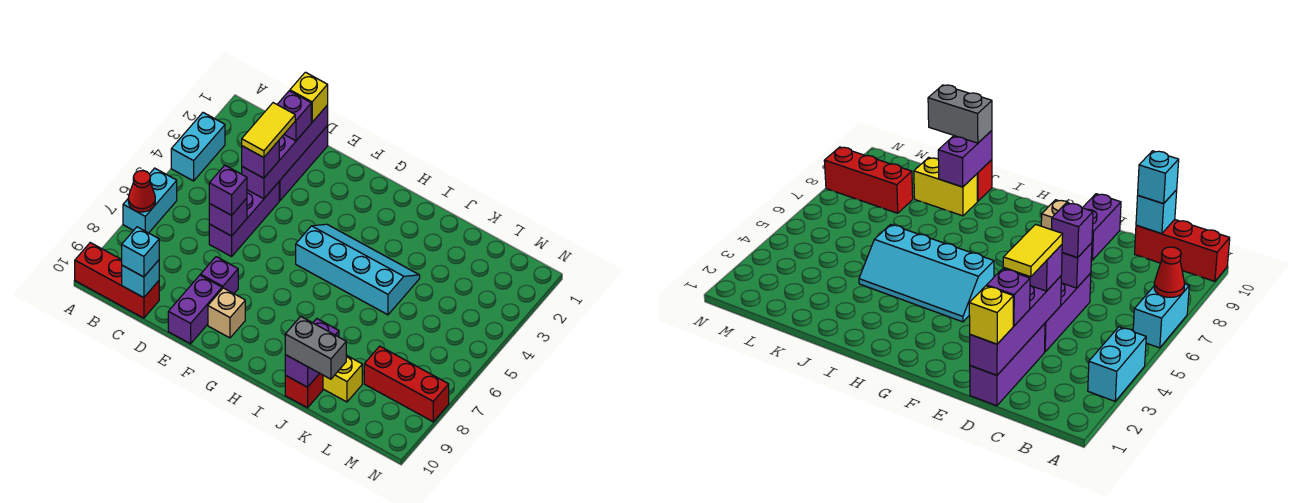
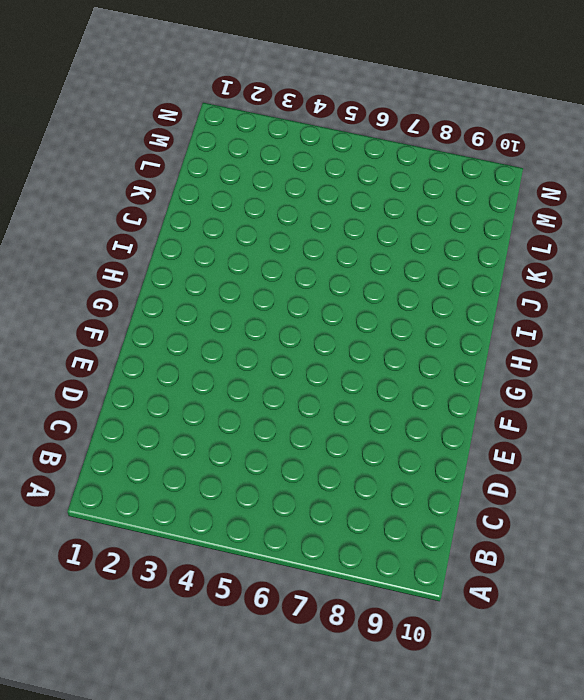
none -> cyan 1x2 brick [171,113,225,181]
none -> cyan 1x2 brick [123,168,177,233]
none -> red 1x3 brick [75,243,159,318]

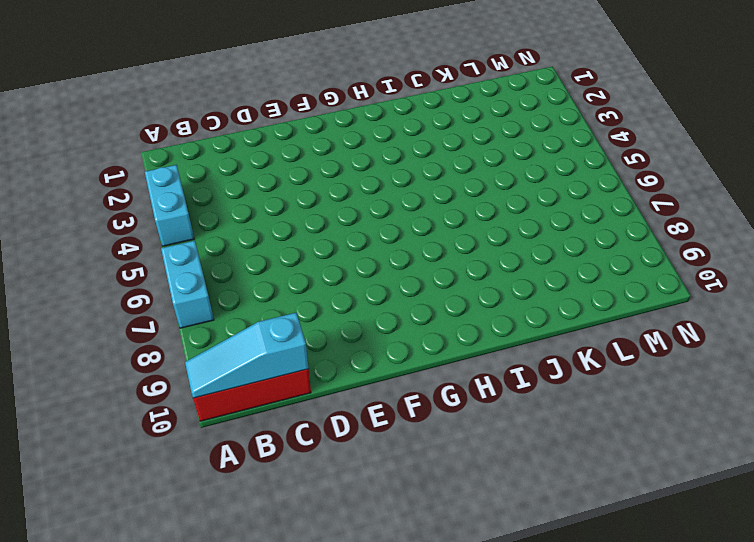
cyan 1x3 slope [185,312,309,398] -> cyan 1x1 brick [122,260,159,298]
none -> purple 1x3 brick [279,126,328,201]
none -> purple 1x3 brick [209,182,279,257]
none -> purple 1x1 brick [201,257,238,293]

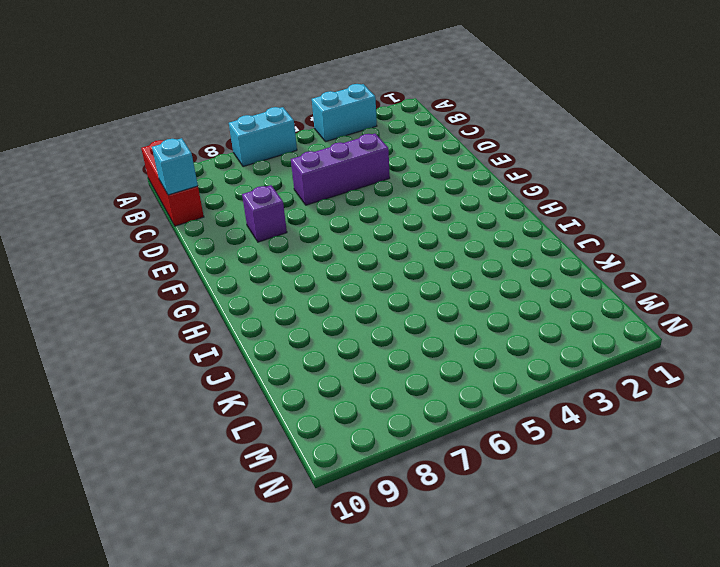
none -> purple 1x3 brick [279,126,328,201]
none -> purple 1x2 brick [168,275,222,344]
none -> tan 1x1 brick [208,288,245,338]

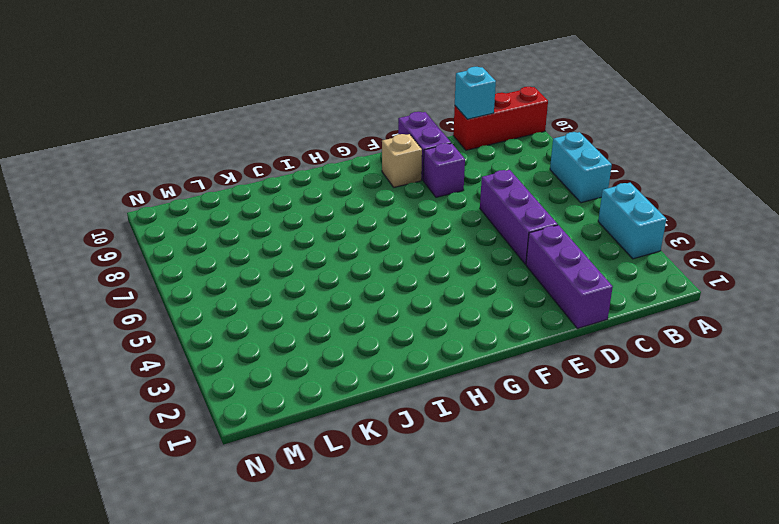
none -> cyan 2x4 slope [296,224,420,315]
none -> yellow 1x2 brick [323,355,362,402]
none -> red 1x1 brick [285,374,323,408]

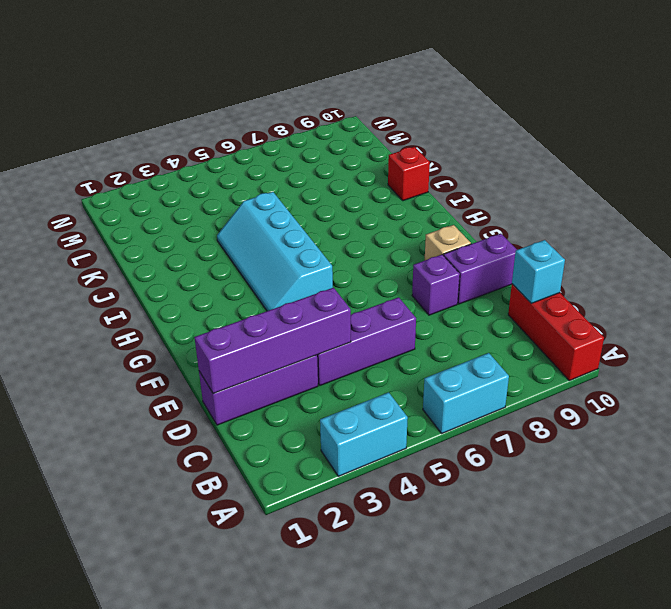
none -> yellow 1x2 brick [323,355,362,402]
none -> red 1x3 brick [364,346,449,422]
none -> red 1x1 cone [128,171,155,212]

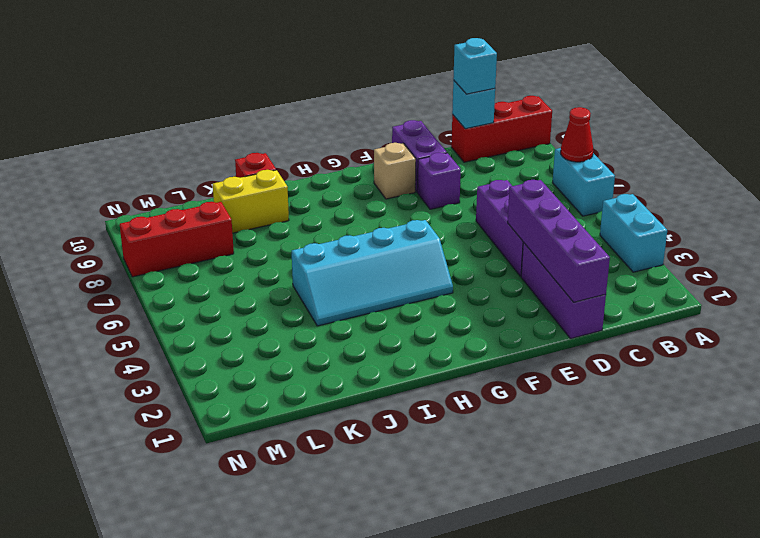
none -> purple 1x1 brick [209,198,247,236]
none -> purple 1x2 brick [285,319,339,387]
none -> yellow 1x1 brick [290,72,328,122]

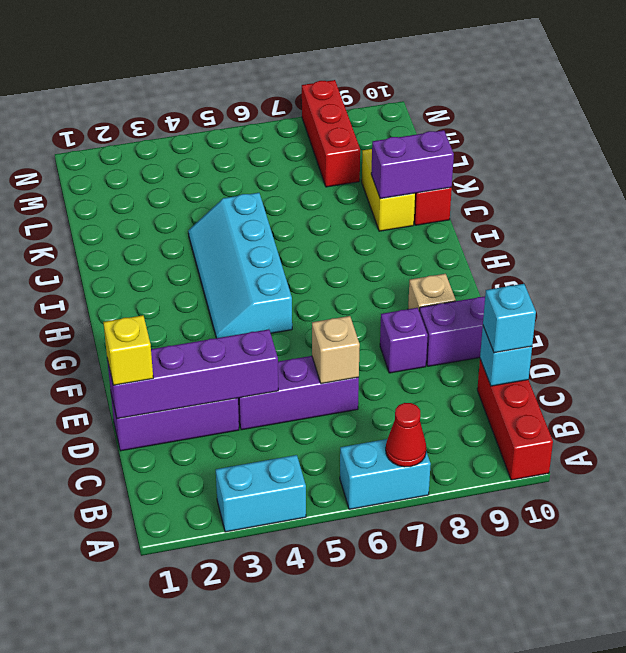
tan 1x1 brick [312,316,360,384] -> purple 1x1 brick [209,198,247,236]
none -> purple 1x1 brick [277,91,311,141]
none -> purple 1x1 brick [242,141,279,178]
none -> purple 1x1 brick [209,165,247,215]

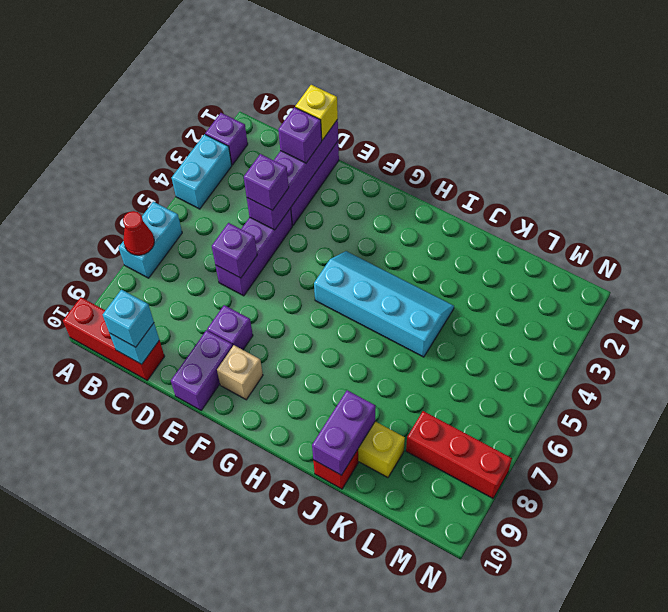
purple 1x1 brick [205,113,248,165] -> purple 1x1 brick moved to [209,165,247,215]
none -> grey 1x2 brick [285,316,346,379]
none -> yellow 1x2 tile [242,103,295,158]

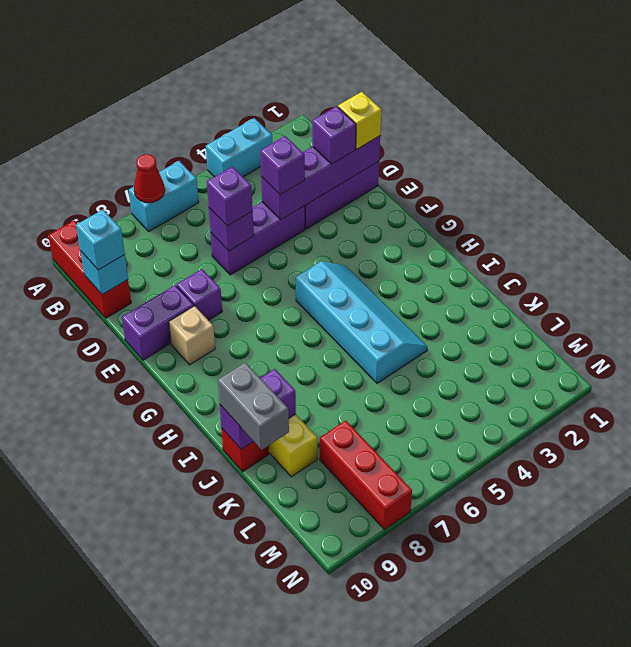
none -> yellow 1x2 tile [242,103,295,158]

